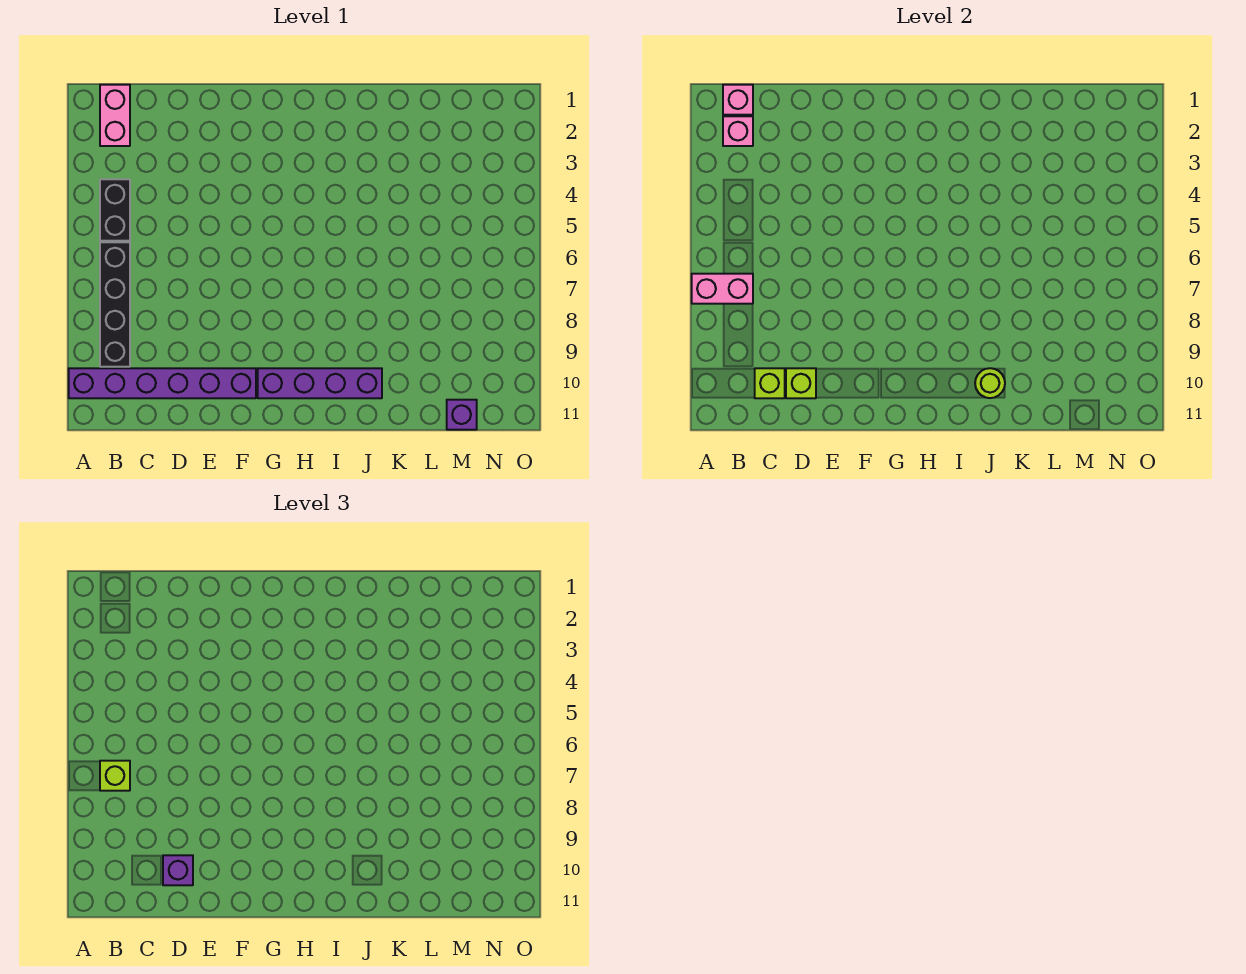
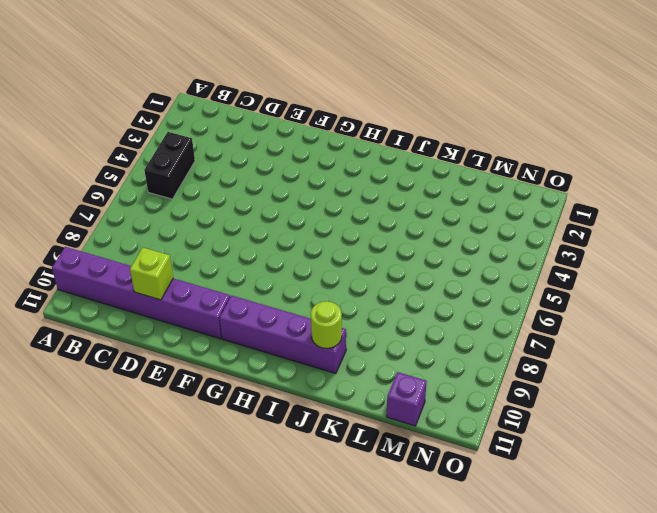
none -> pink 1x2 brick [100,85,130,146]
none -> black 1x4 brick [100,242,130,367]
none -> pink 1x2 brick [692,274,753,304]

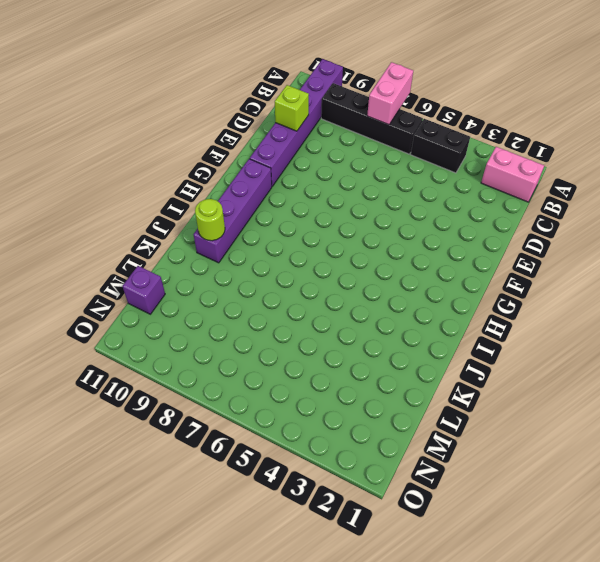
none -> pink 1x1 brick [723,85,753,115]
none -> pink 1x1 brick [723,116,753,146]
none -> lime 1x1 brick [755,368,785,398]

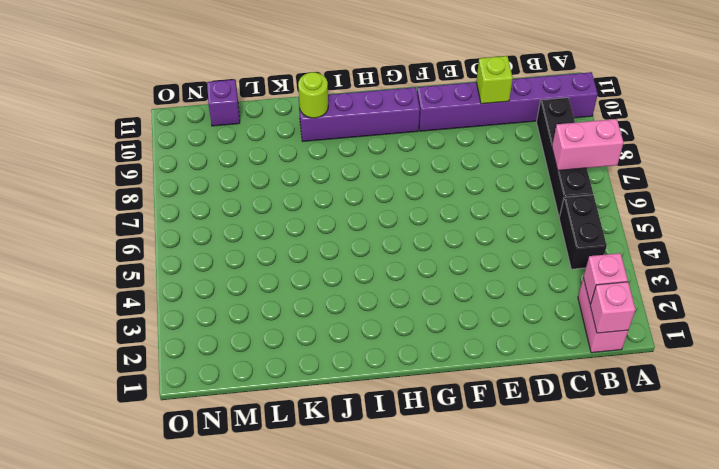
none -> lime 1x1 brick [755,368,785,398]
none -> lime 1x1 brick [100,761,130,791]
none -> purple 1x1 brick [163,855,193,885]

